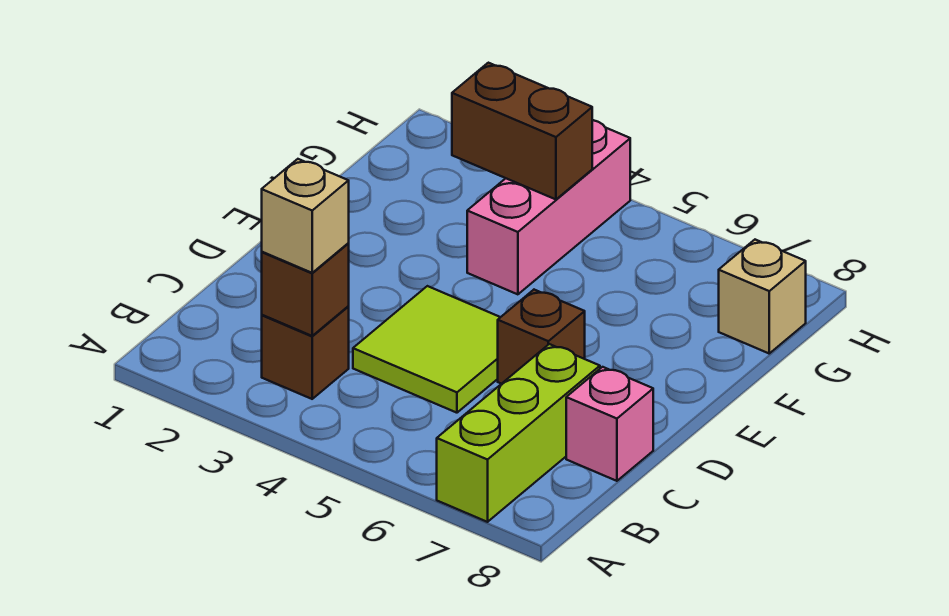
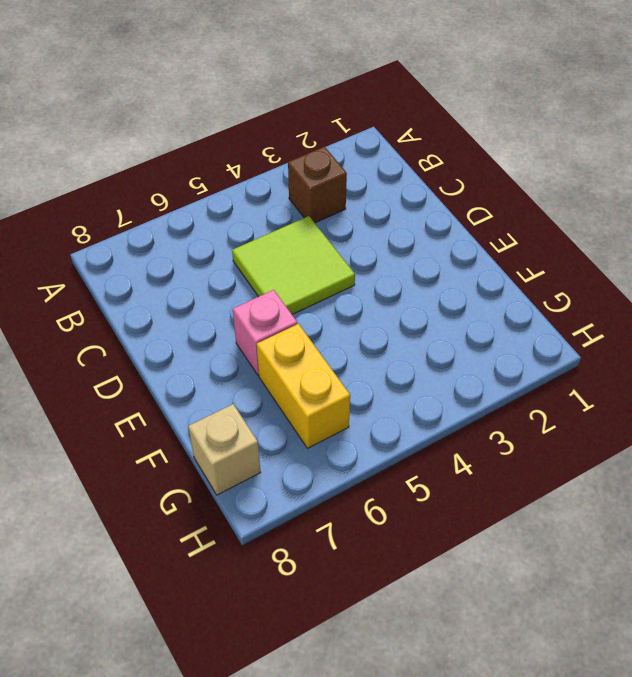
pink 1x1 brick [233,290,297,375] -> pink 1x1 brick moved to [566,367,653,481]
yellow 1x2 brick [257,324,350,448] -> none
none -> lime 1x3 brick [437,344,600,522]
none -> brown 1x1 brick [498,290,585,384]

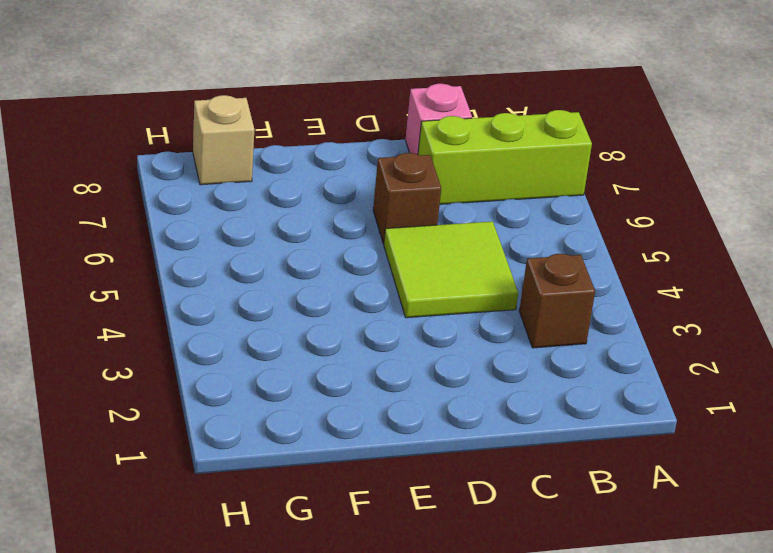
none -> pink 1x3 brick [467,120,630,294]
none -> brown 1x1 brick [262,244,349,336]

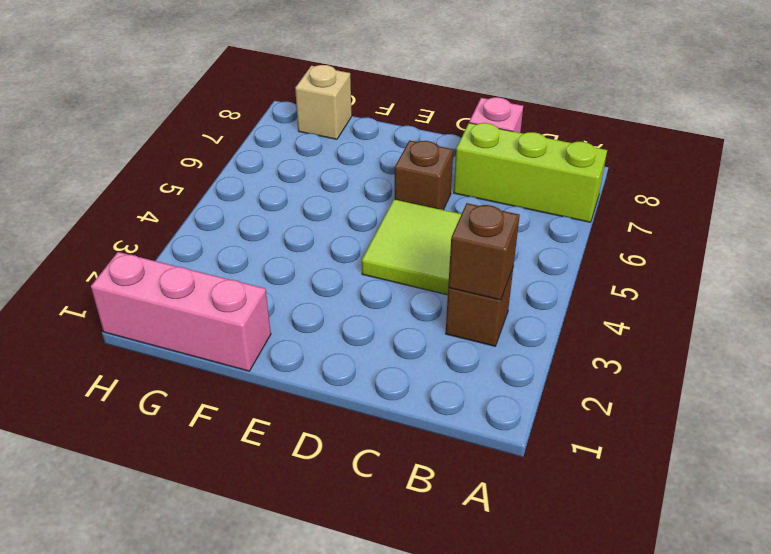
pink 1x3 brick [91,252,271,371] -> pink 1x3 brick moved to [467,120,630,294]
none -> brown 1x2 brick [452,63,592,199]
none -> tan 1x1 brick [262,159,349,273]

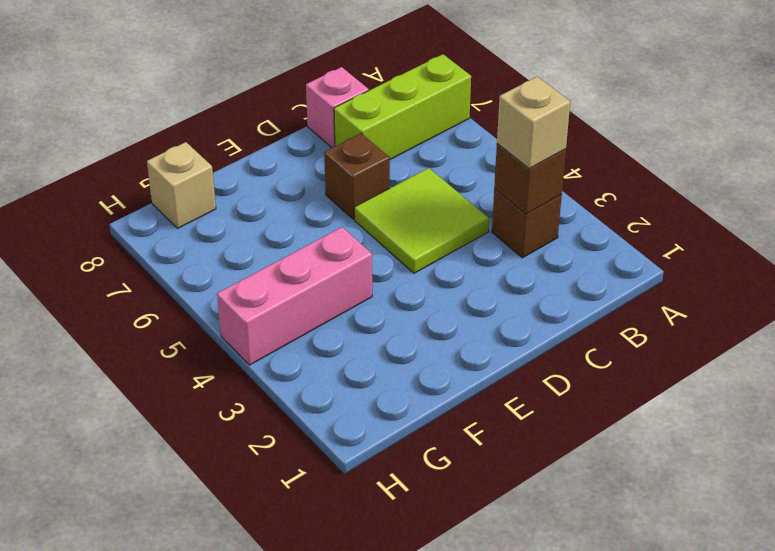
none -> brown 1x2 brick [452,63,592,199]

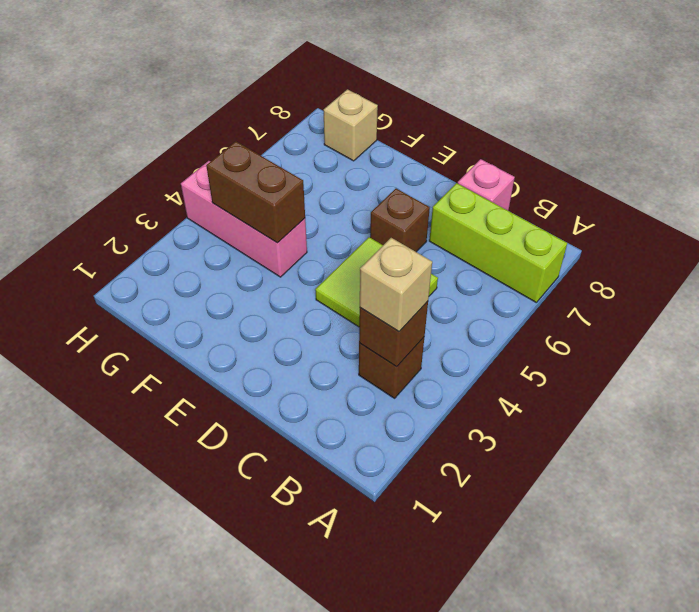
brown 1x2 brick [206,141,305,243] -> brown 1x2 brick turned to [452,63,592,199]

